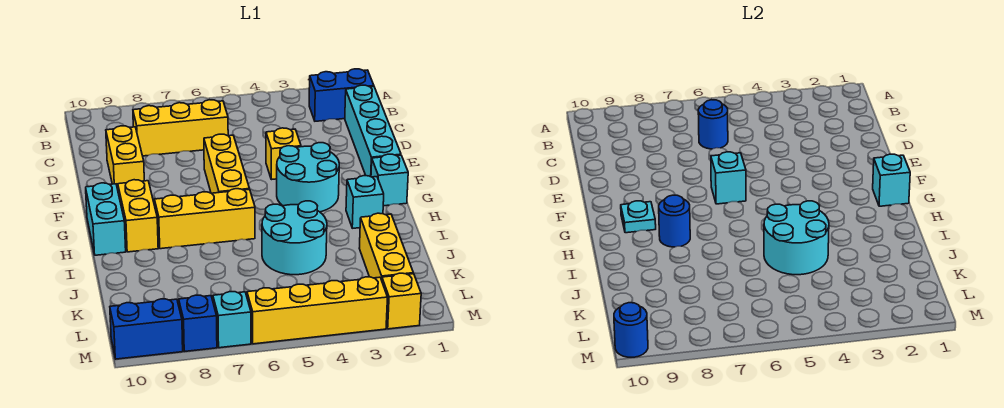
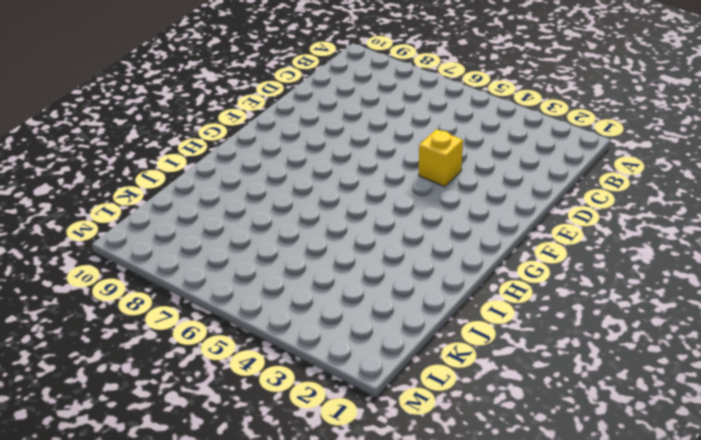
none -> blue 1x2 brick [309,69,374,121]
none -> cyan 1x4 brick [345,85,401,177]
none -> yellow 1x3 brick [133,100,228,156]

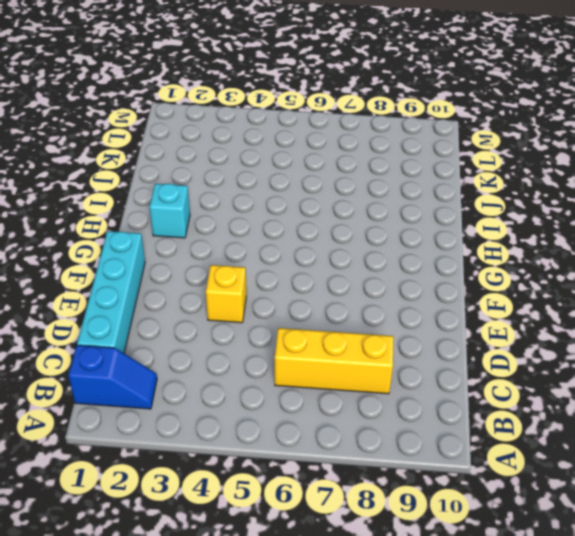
blue 1x2 slope [68,345,157,409] -> blue 1x2 brick [309,69,374,121]
none -> yellow 1x2 brick [106,126,144,189]
none -> yellow 1x3 brick [204,134,249,193]
none -> cyan 2x2 round brick [277,143,339,212]

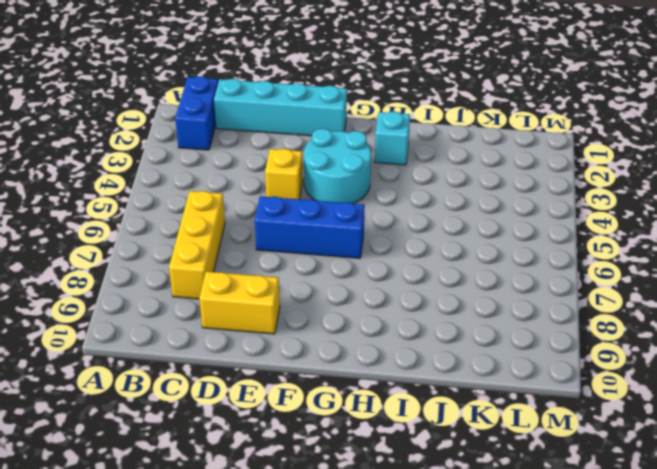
blue 1x3 brick [255,196,365,258] -> yellow 1x3 brick [204,134,249,193]
none -> cyan 1x1 brick [371,154,408,206]
none -> yellow 1x2 brick [118,180,158,252]
none -> cyan 1x2 brick [86,183,126,255]

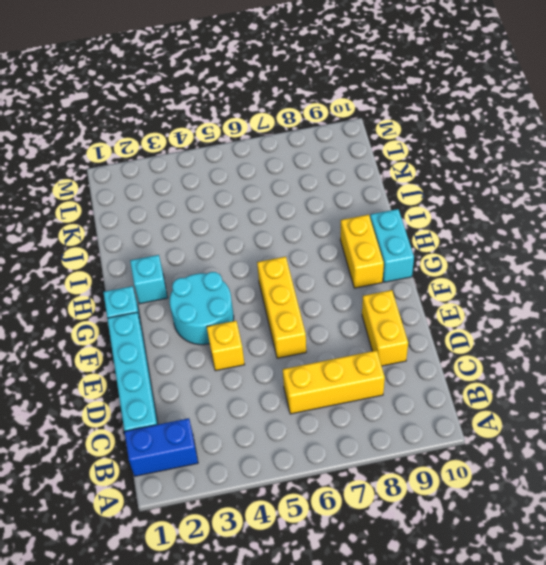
none -> yellow 1x3 brick [154,189,255,249]
none -> cyan 2x2 round brick [262,201,327,275]
none -> yellow 1x3 brick [359,213,413,280]

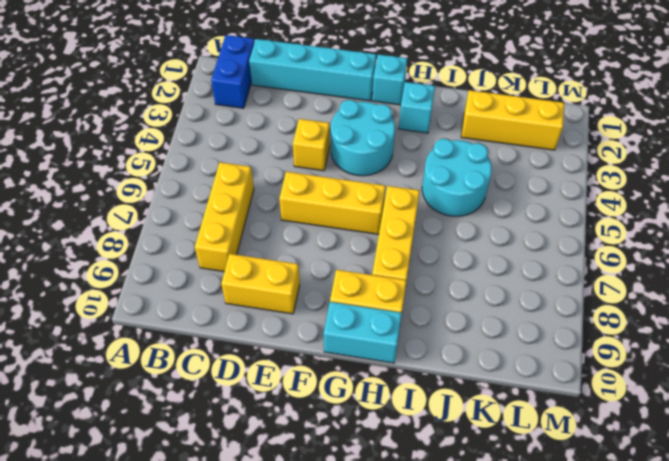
none -> yellow 1x1 brick [382,273,421,329]
none -> yellow 1x4 brick [247,277,387,344]
none -> cyan 1x1 brick [213,292,251,348]

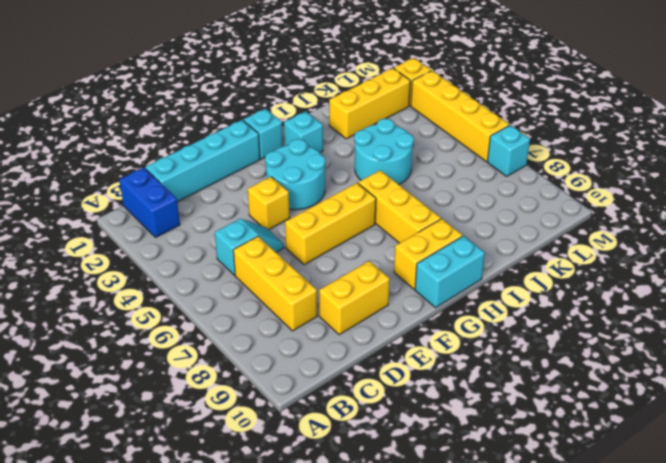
cyan 1x2 slope [215,219,284,275] -> none
none -> blue 1x1 brick [179,295,217,351]
none -> blue 1x2 brick [110,299,183,359]
none -> blue 1x1 round brick [698,100,728,149]

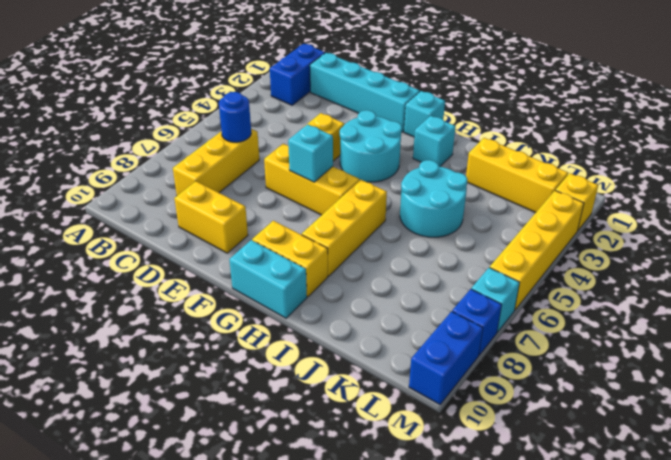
none -> cyan 1x1 brick [873,154,910,206]
none -> cyan 1x1 plate [621,201,656,233]
none -> blue 1x1 round brick [659,195,690,247]

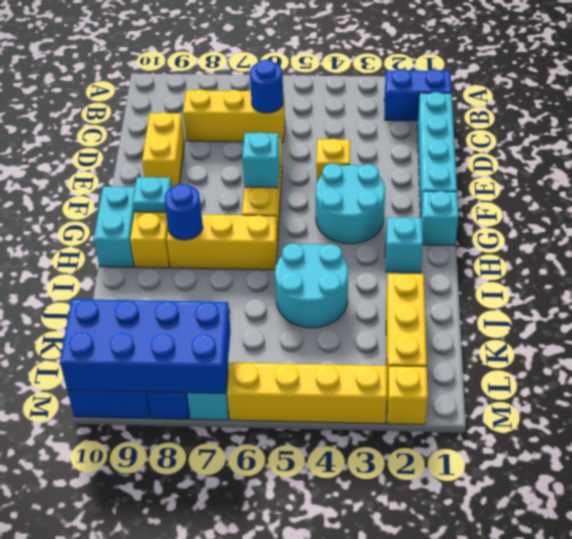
blue 2x4 brick [60,299,231,394] -> blue 1x1 round brick [614,303,648,357]
none -> cyan 1x1 brick [873,154,910,206]
none -> cyan 2x2 round brick [764,201,829,275]

